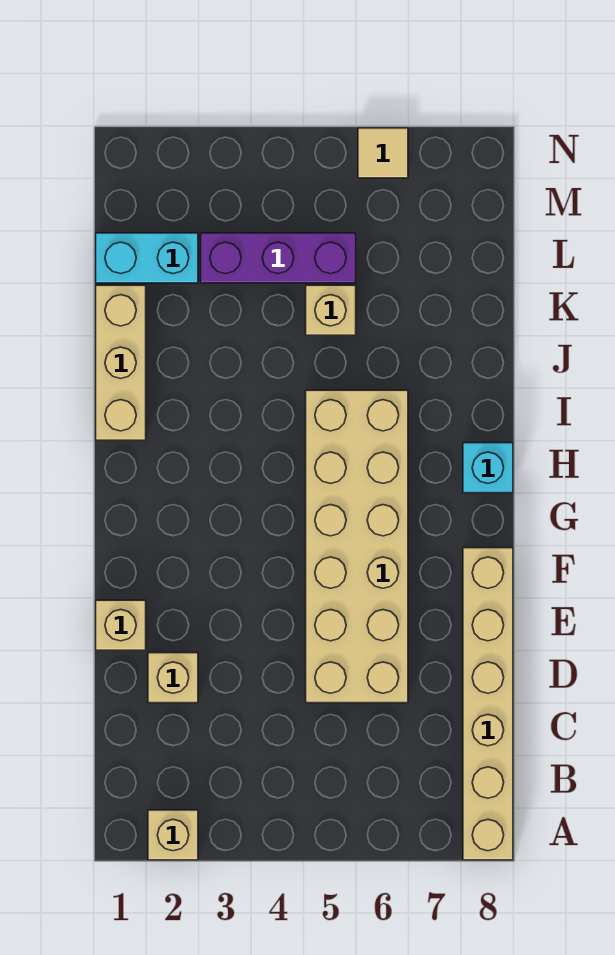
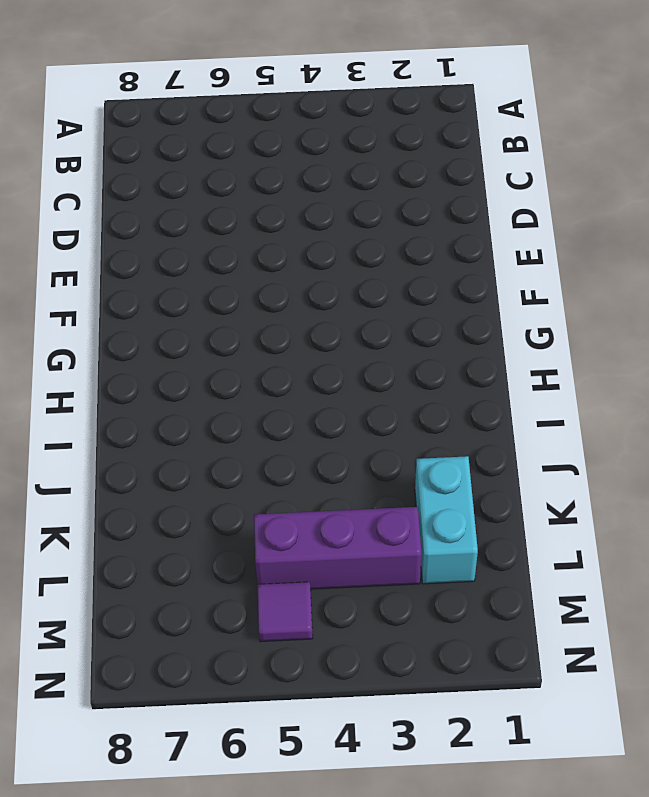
cyan 1x2 brick [415,456,478,584] -> cyan 1x2 brick turned to [96,233,198,283]
purple 1x1 tile [257,582,313,642] -> none
none -> tan 1x1 brick [148,810,198,860]
none -> tan 1x6 brick [463,548,513,860]

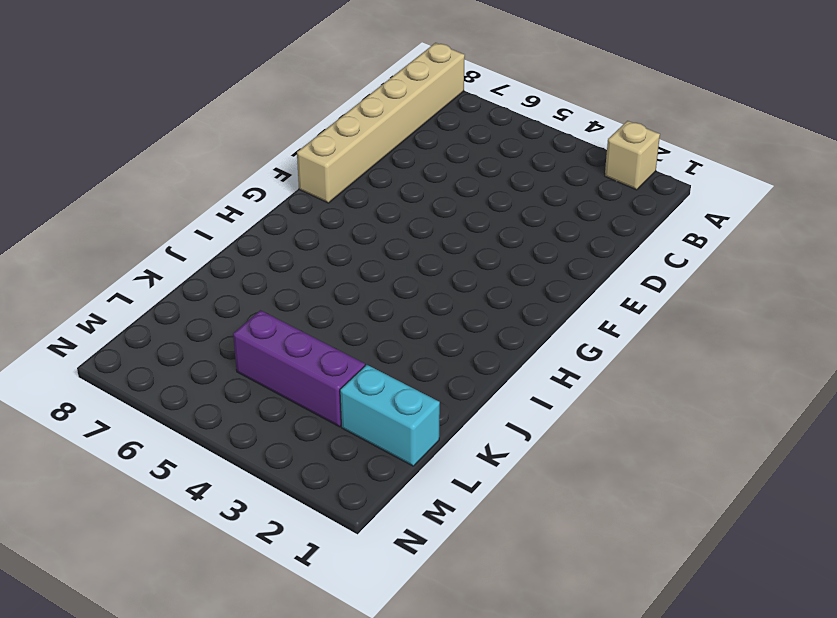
none -> tan 1x1 brick [148,653,198,703]
none -> tan 2x6 brick [306,390,408,703]

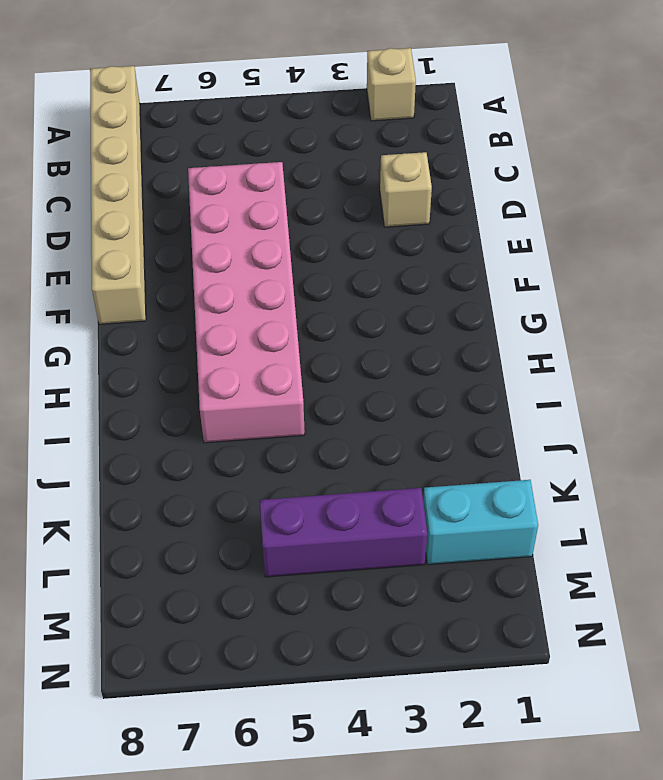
pink 2x6 brick [188,162,305,443] -> tan 2x6 brick [306,390,408,703]
none -> tan 1x1 brick [96,600,146,650]
none -> cyan 1x1 brick [463,443,513,493]

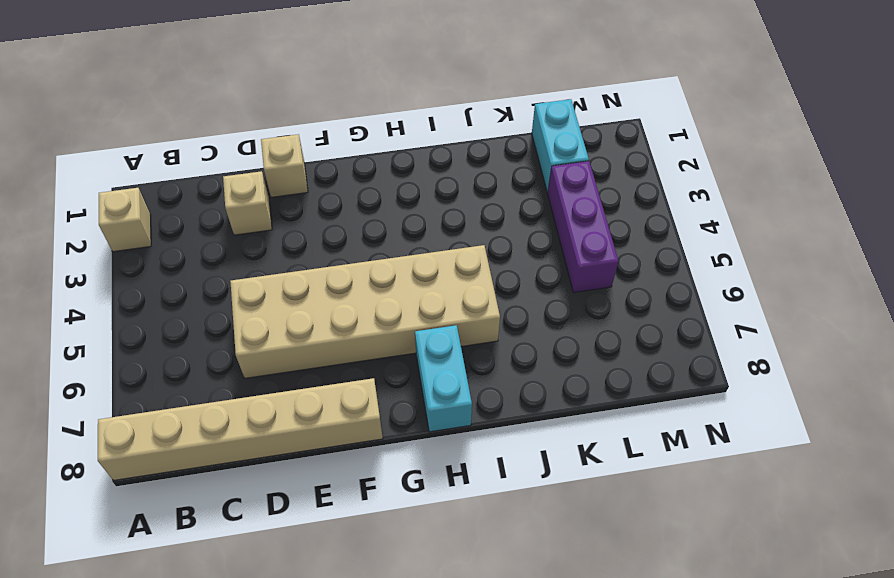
cyan 1x2 brick [415,325,472,432] -> cyan 1x1 brick [463,443,513,493]
none -> tan 1x3 brick [96,285,146,440]
none -> tan 1x1 brick [306,285,356,335]

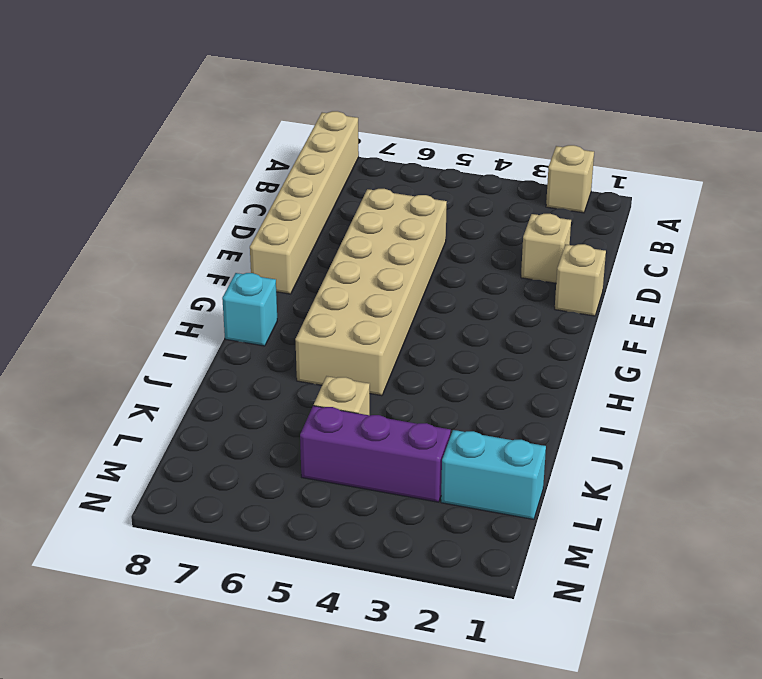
none -> tan 1x3 brick [96,285,146,440]
none -> tan 1x1 tile [358,128,408,178]

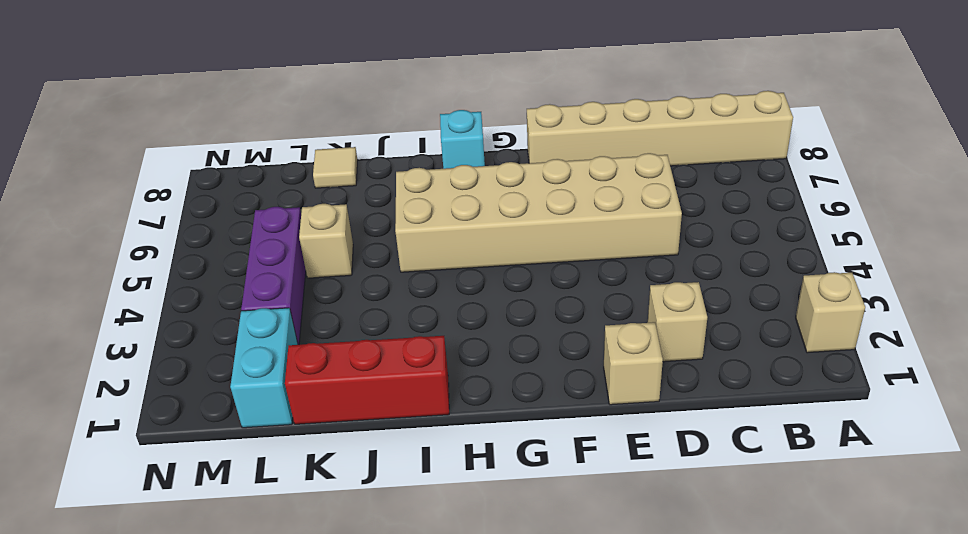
red 1x3 brick [285,336,449,424] -> tan 1x3 brick [96,285,146,440]
tan 1x1 tile [313,147,358,188] -> tan 1x1 tile moved to [358,128,408,178]

